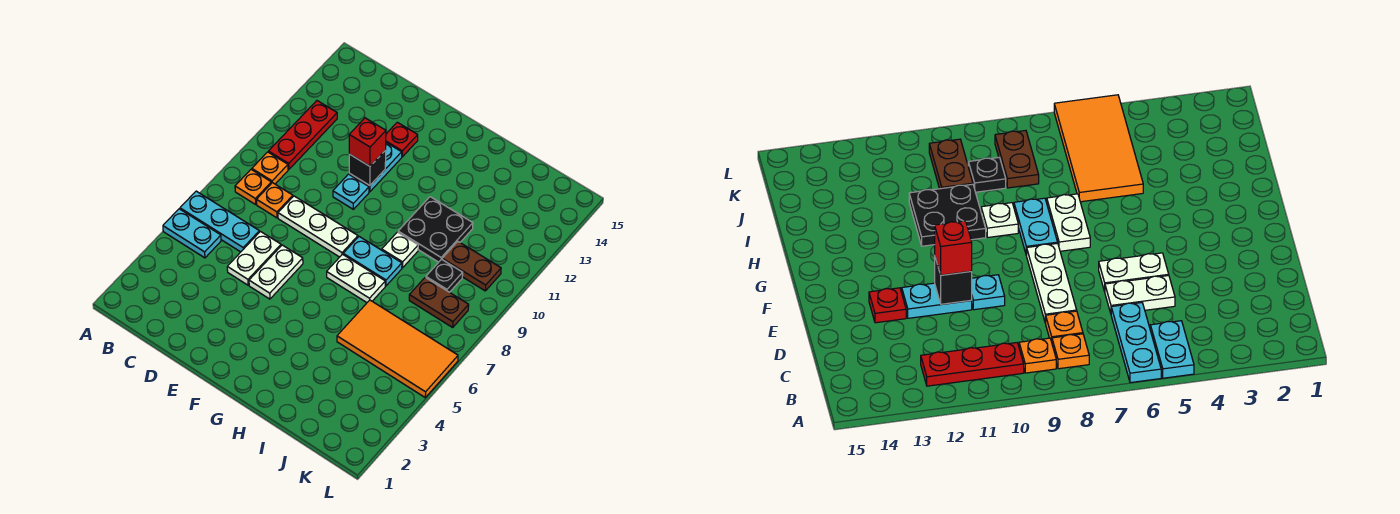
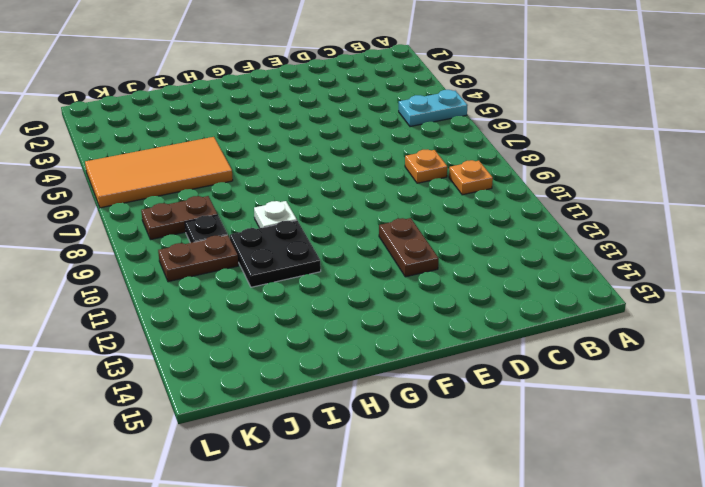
brown 1x2 plate [379,218,439,277] -> cyan 1x2 plate [349,143,402,192]
none -> cyan 1x3 plate [180,191,259,252]
none -> orange 1x1 plate [235,170,271,204]
none -> red 1x3 plate [268,101,337,169]

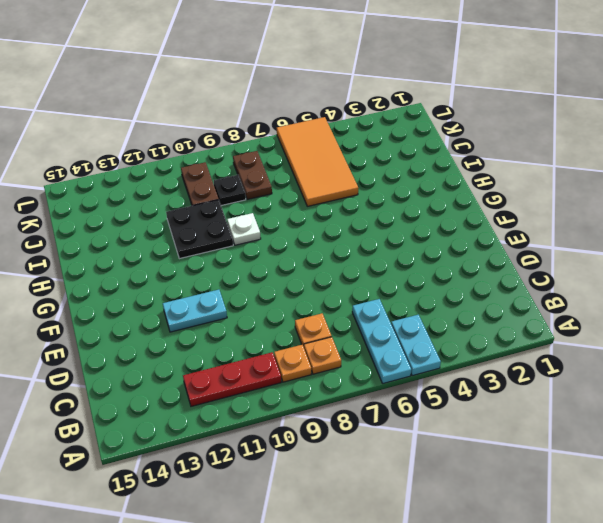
none -> white 1x2 plate [227,232,281,285]
none -> white 1x3 plate [278,196,358,257]
none -> white 1x2 plate [249,245,303,299]

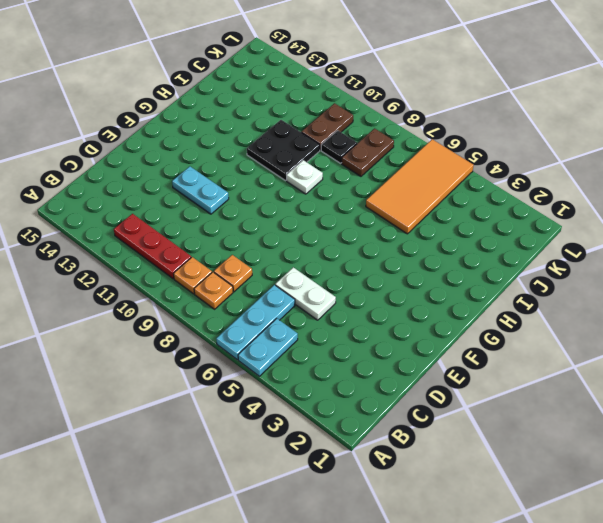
none -> white 1x3 plate [278,196,358,257]
none -> white 1x2 plate [249,245,303,299]
none -> cyan 1x1 plate [333,174,369,209]

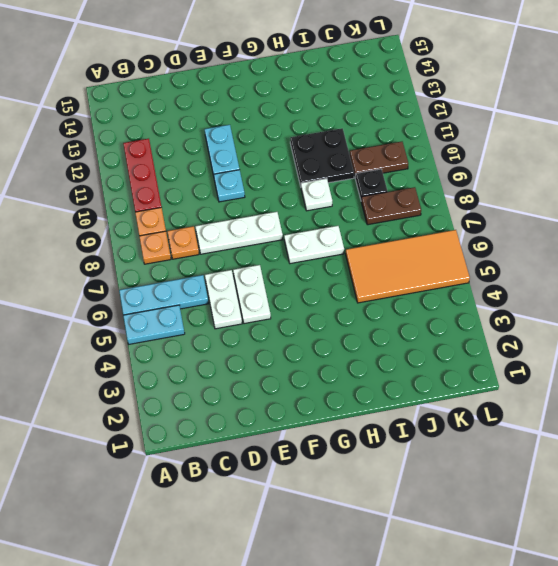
none -> red 1x1 plate [386,122,418,157]
none -> cyan 1x2 plate [343,237,402,286]
none -> black 1x1 brick [349,150,386,186]

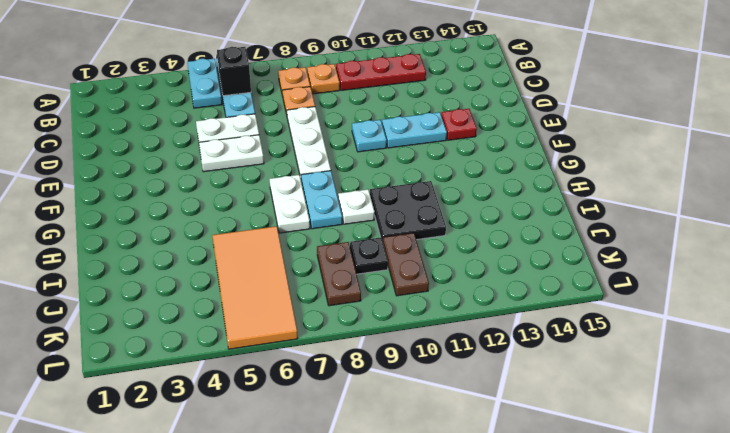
black 1x1 brick [217,47,251,96] -> black 1x1 brick moved to [349,150,386,186]
none -> red 1x1 brick [349,118,386,166]

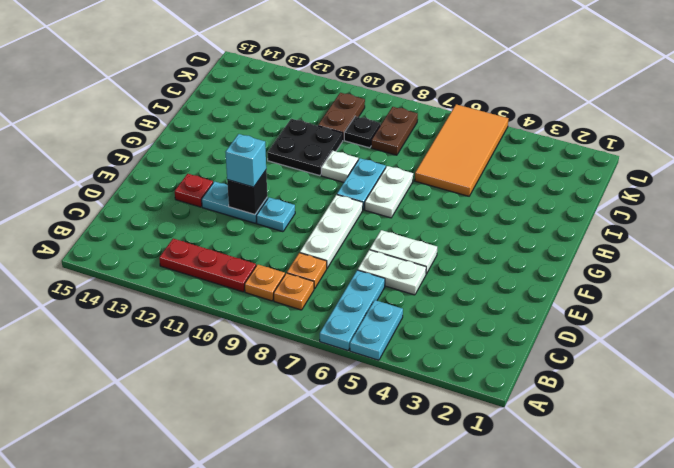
cyan 1x1 brick [226,134,266,187] -> red 1x1 brick [349,118,386,166]

